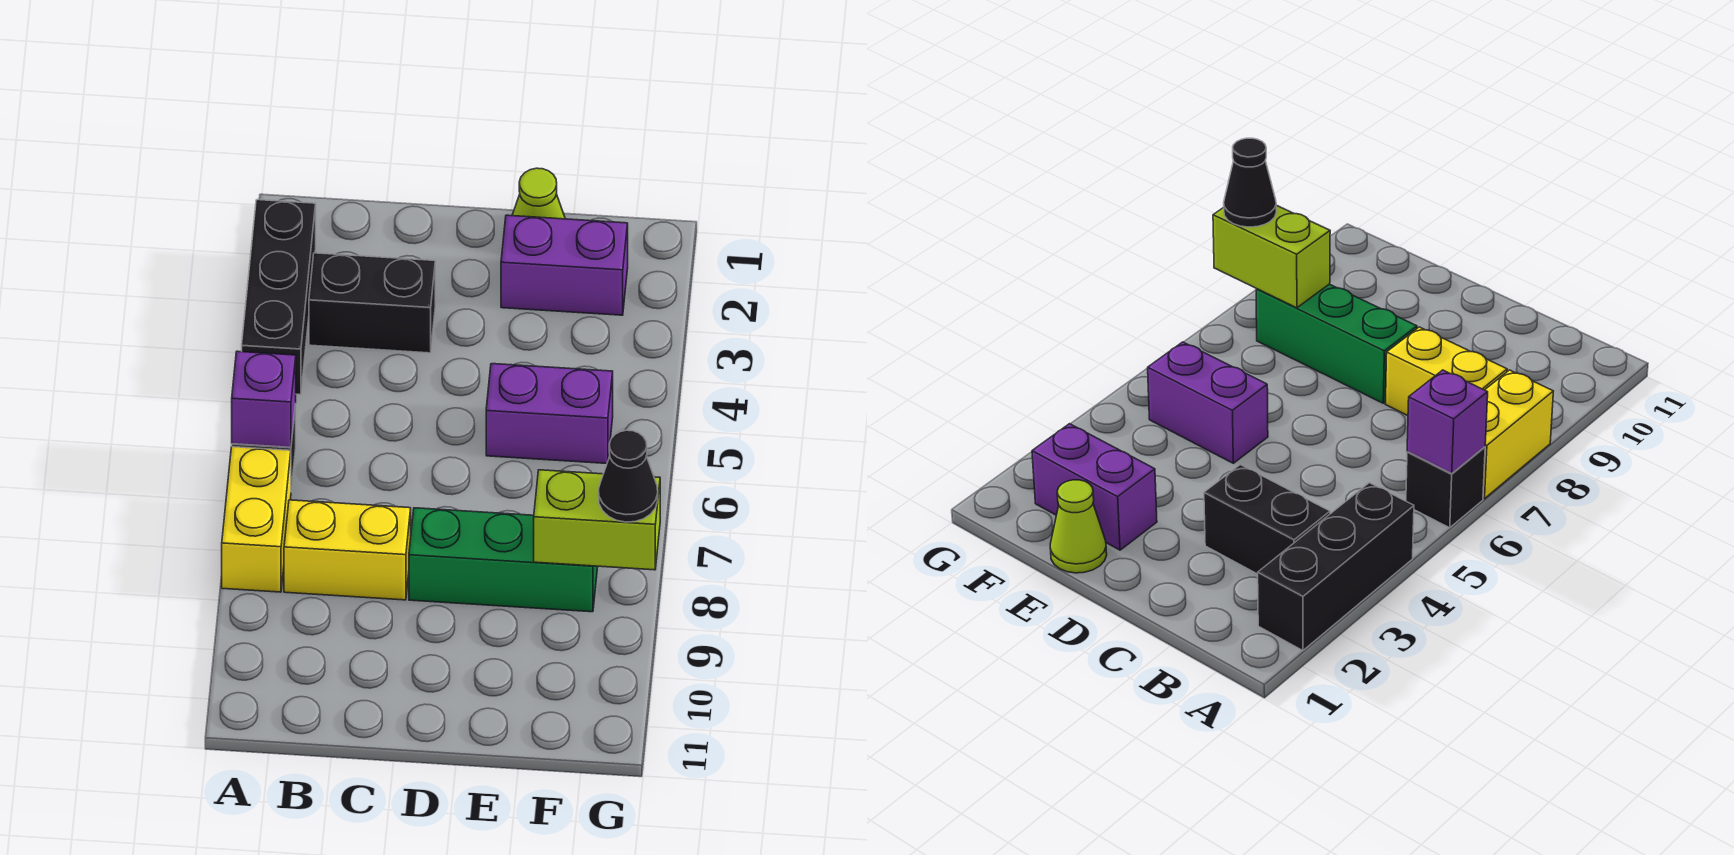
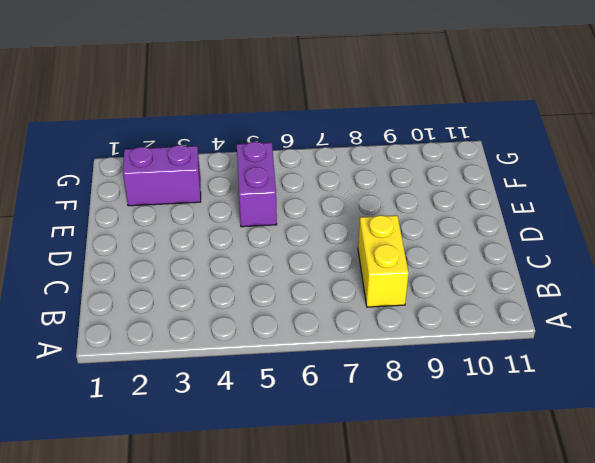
purple 1x2 brick [123,145,201,206] -> purple 1x2 brick turned to [501,215,628,315]
none -> black 1x3 brick [242,200,316,395]
none -> black 1x1 brick [1406,447,1485,528]
none -> yellow 1x2 brick [222,447,291,592]

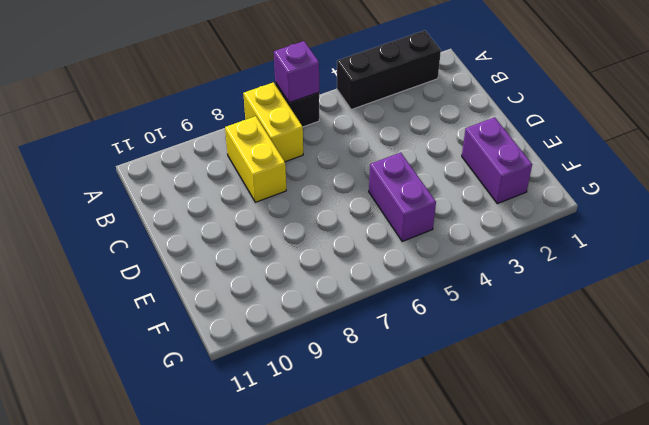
yellow 1x2 brick [243,82,303,162] -> yellow 1x2 brick turned to [222,447,291,592]
none -> black 1x2 brick [309,253,435,353]
none -> green 1x3 brick [409,508,598,612]
none -> lime 1x1 cone [512,168,565,219]

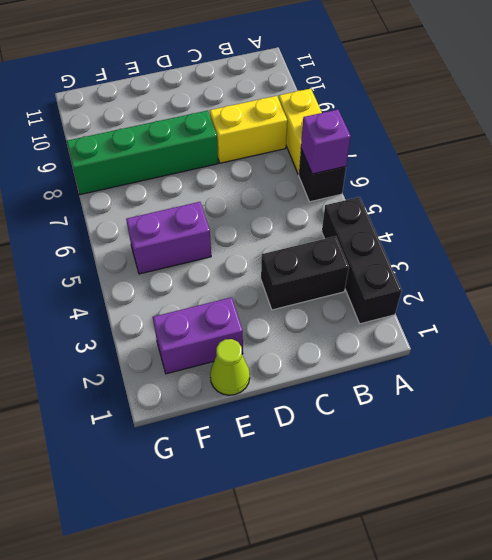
green 1x4 brick [67,111,218,195] -> green 1x3 brick [409,508,598,612]
none -> lime 1x2 brick [534,470,660,570]
none -> black 1x1 cone [598,430,658,522]

